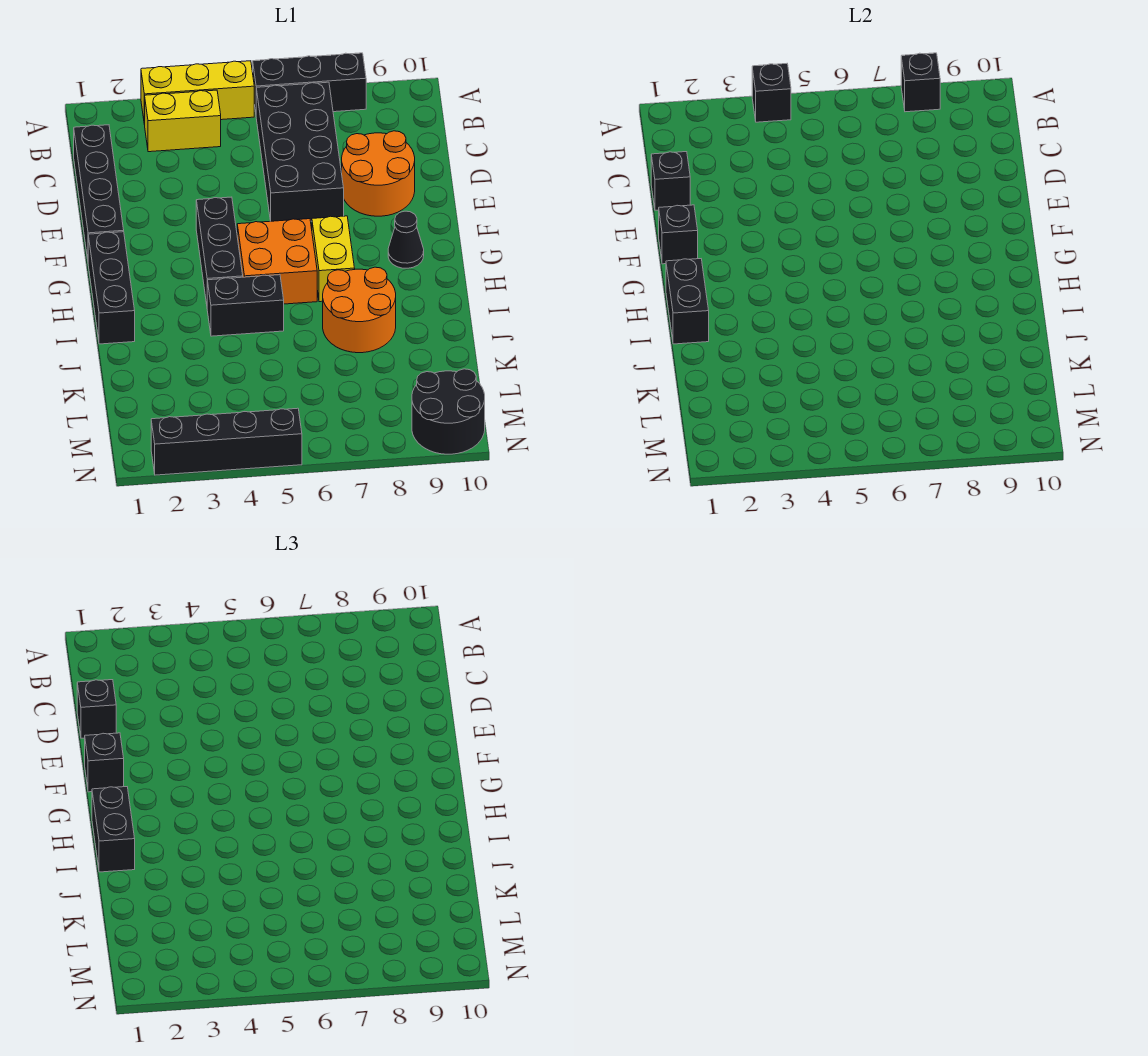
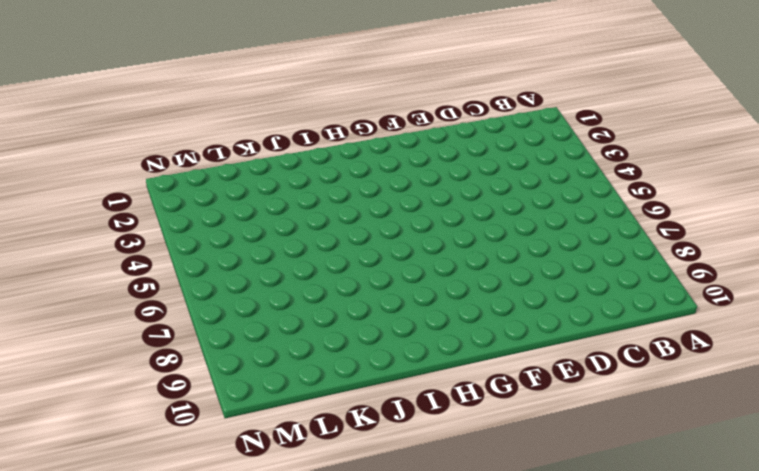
none -> yellow 1x3 brick [141,61,254,125]
none -> black 1x3 brick [253,53,366,112]
none -> yellow 1x2 brick [145,90,221,152]

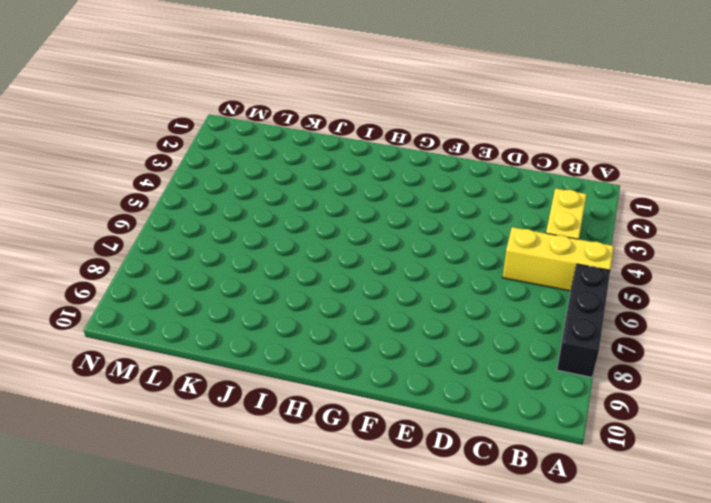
yellow 1x3 brick [502,227,614,291] -> yellow 1x3 brick turned to [141,61,254,125]
none -> black 2x4 brick [256,82,344,221]
none -> black 1x4 brick [74,125,124,259]
none -> orange 2x2 round brick [342,131,415,216]

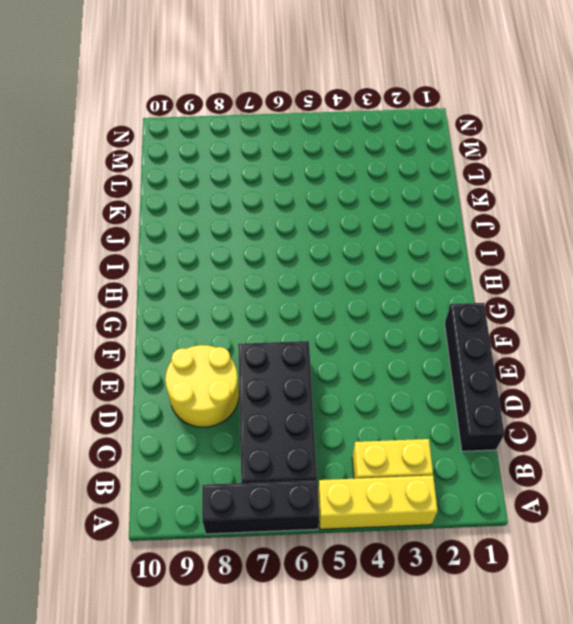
yellow 2x2 round brick [165,345,239,427] -> orange 2x2 round brick [342,131,415,216]
none -> black 1x3 brick [196,197,243,304]
none -> black 1x3 brick [88,232,135,344]
none -> orange 2x2 brick [237,219,317,304]

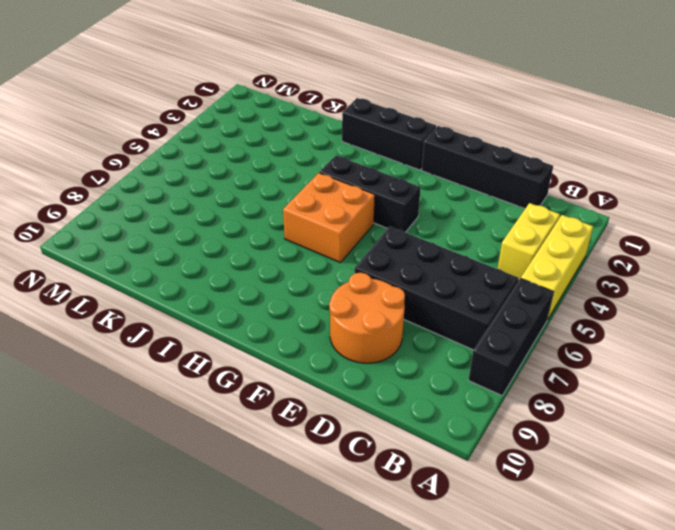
none -> yellow 1x2 brick [312,216,355,302]
none -> black 1x1 cone [388,211,424,268]
none -> black 1x2 brick [207,275,284,336]

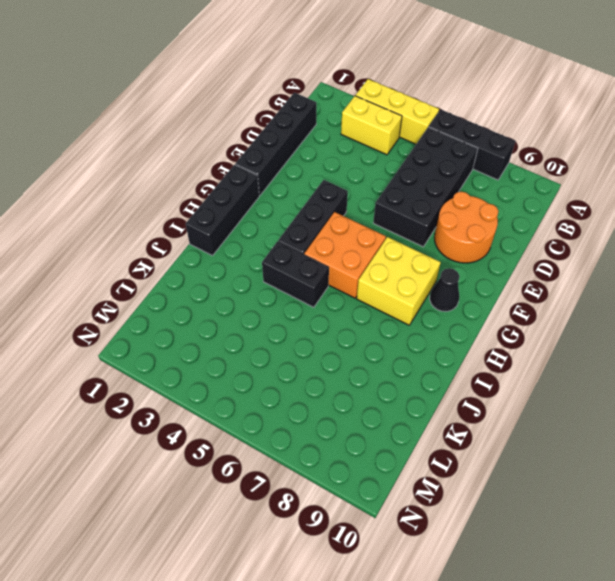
yellow 2x2 brick [357,237,441,325] -> yellow 1x2 brick [312,216,355,302]
none -> orange 2x2 round brick [323,267,396,353]
none -> black 2x2 round brick [412,369,485,454]
none -> black 1x4 brick [151,408,302,475]

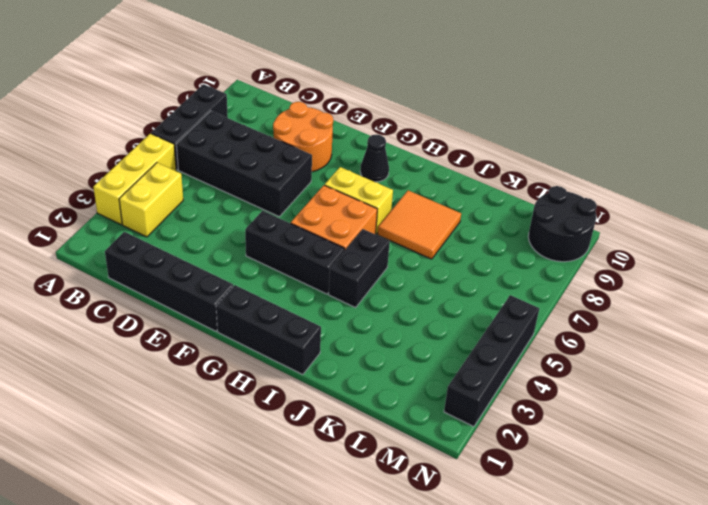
orange 2x2 tile [378,190,461,259] -> orange 2x2 round brick [323,267,396,353]
none -> black 1x1 brick [752,64,791,122]
none -> black 1x1 brick [901,53,940,112]
none -> black 1x1 brick [651,152,690,210]

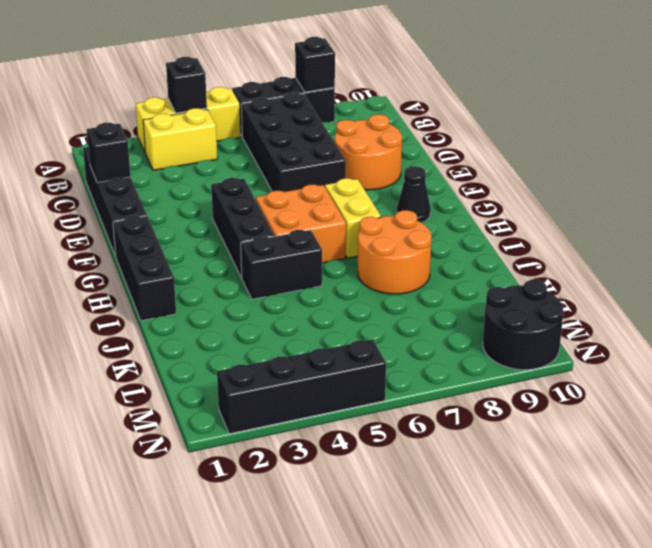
none -> black 1x1 brick [659,205,698,264]
none -> black 1x2 brick [666,259,709,344]
none -> black 1x1 brick [77,680,116,738]

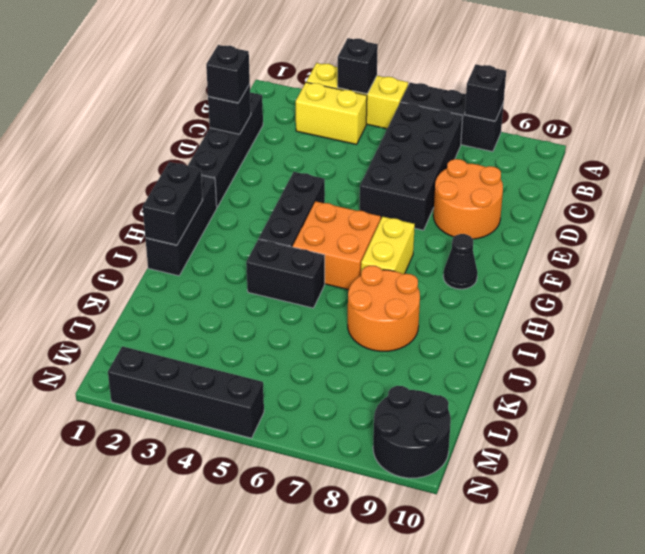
none -> black 1x1 brick [659,205,698,264]
none -> black 1x1 brick [85,733,124,792]
none -> black 1x2 brick [92,787,135,872]

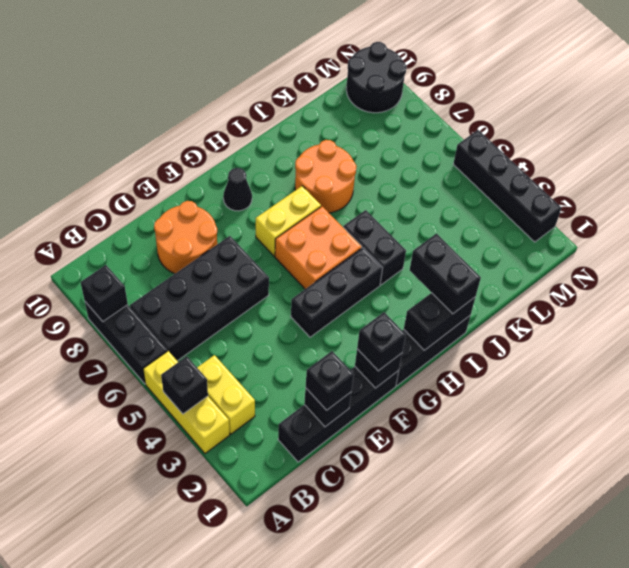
black 1x2 brick [410,234,481,314] -> black 1x2 brick turned to [92,787,135,872]

